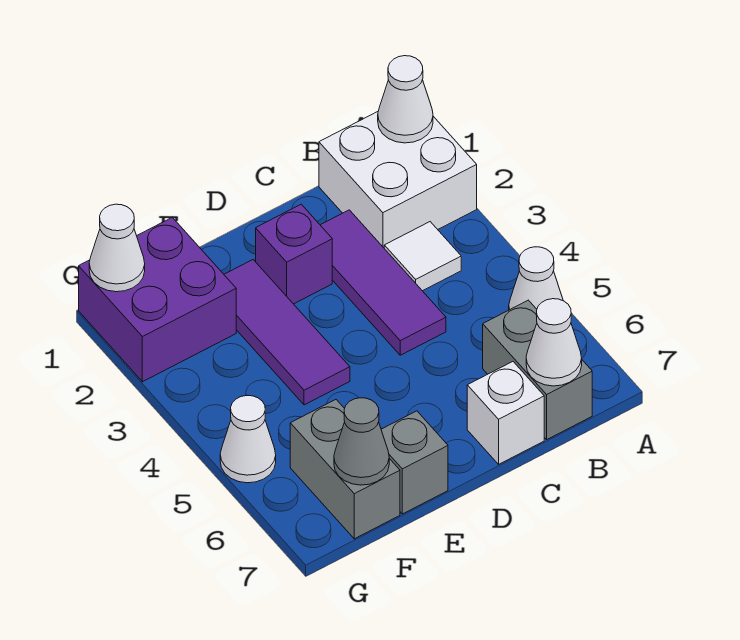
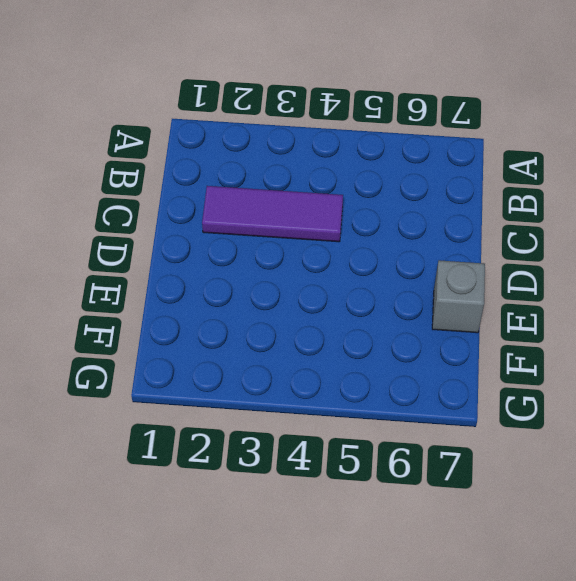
none -> white 2x2 brick [319,112,477,248]
none -> white 1x1 cone [509,247,563,310]
none -> white 1x1 tile [384,222,461,291]

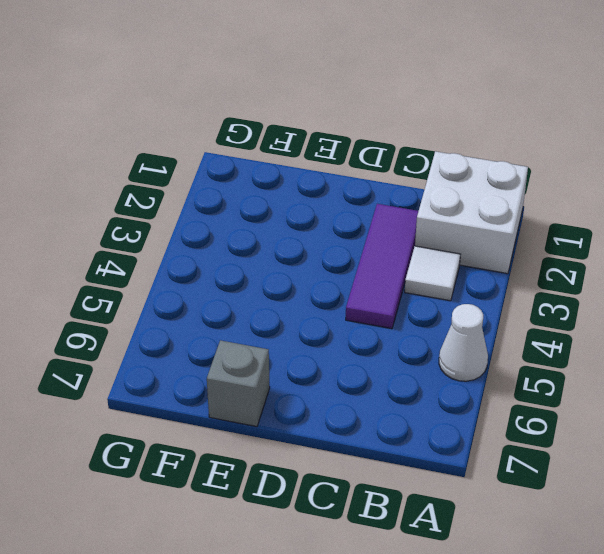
none -> grey 1x2 brick [483,300,592,439]
none -> white 1x1 brick [467,362,544,464]
none -> purple 1x1 brick [256,204,332,304]

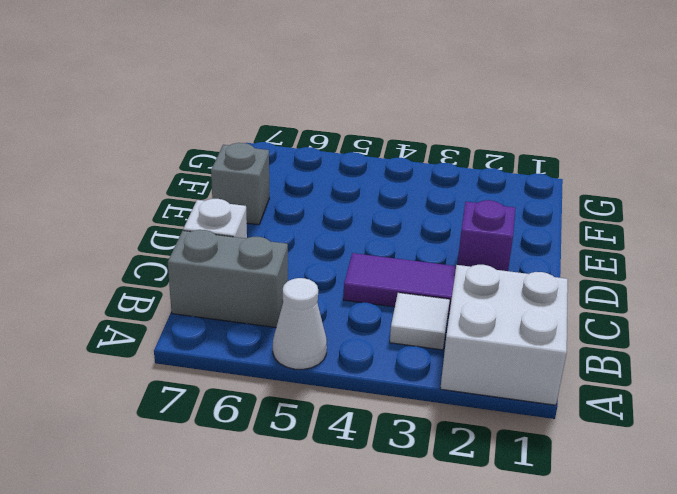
none -> purple 1x3 tile [224,260,350,405]
none -> purple 2x2 brick [79,217,236,382]
none -> grey 1x2 brick [290,400,400,539]

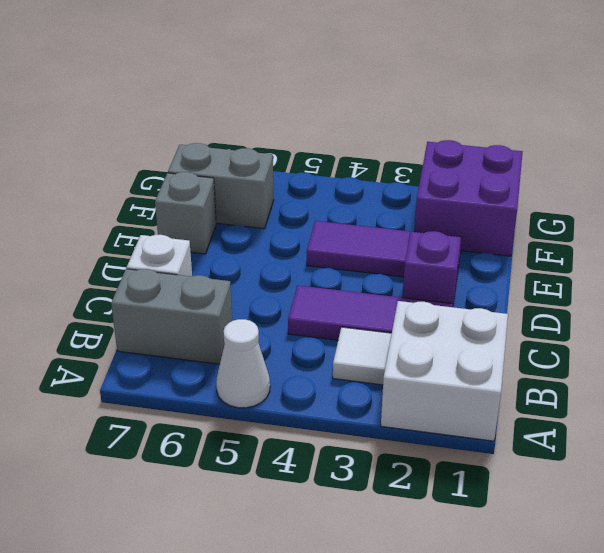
none -> white 1x1 cone [220,395,276,483]
none -> white 1x1 cone [378,56,433,143]
none -> white 1x1 cone [526,299,582,386]

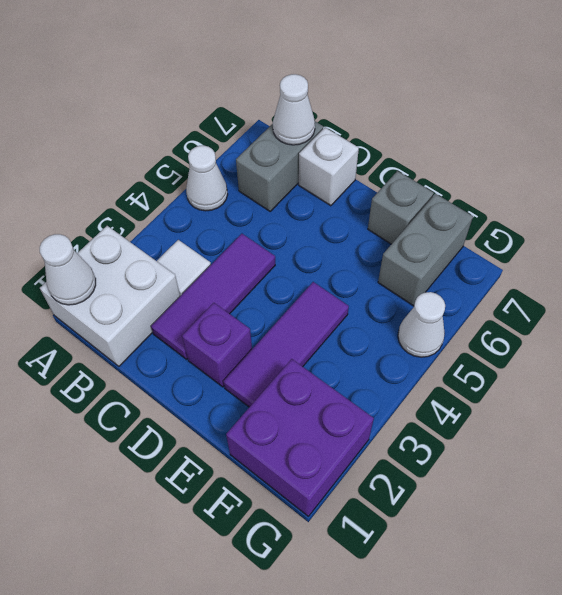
none -> grey 1x1 cone [334,398,389,485]
none -> white 1x1 cone [89,204,145,292]

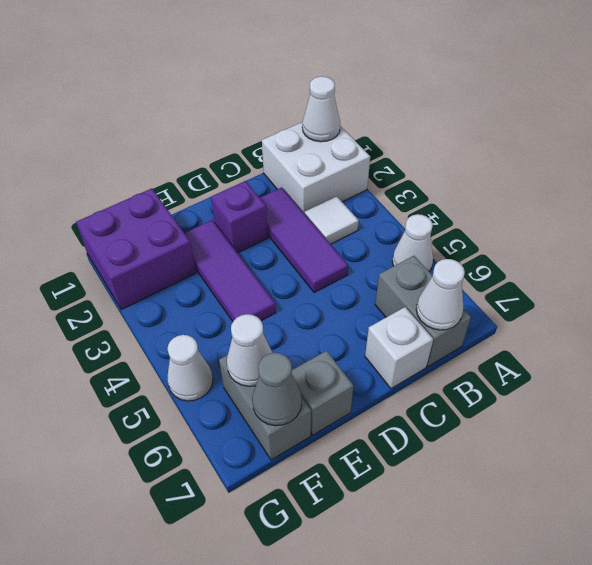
white 1x1 cone [227,314,273,386] -> white 1x1 cone moved to [89,204,145,292]

